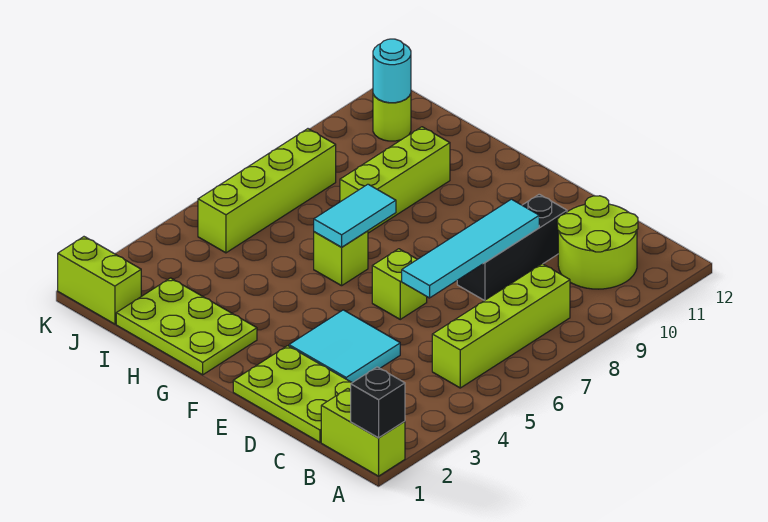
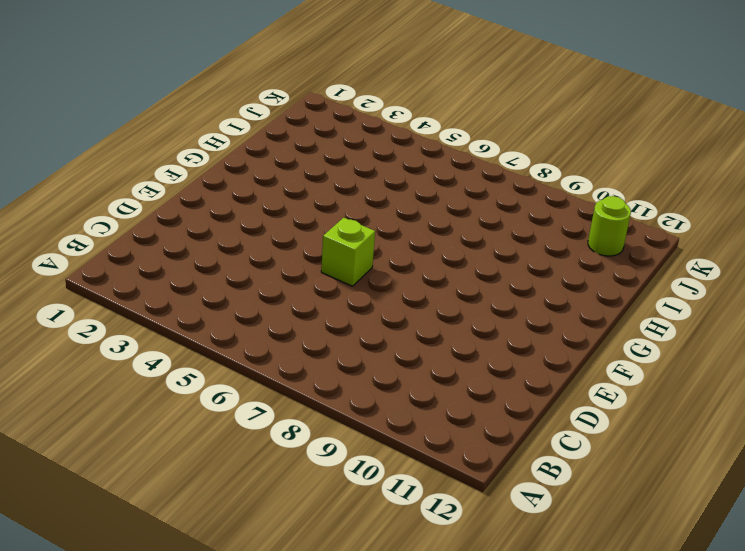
none -> lime 1x2 brick [321,389,405,476]
none -> lime 1x4 brick [432,264,570,388]
none -> lime 2x2 round brick [557,196,638,289]

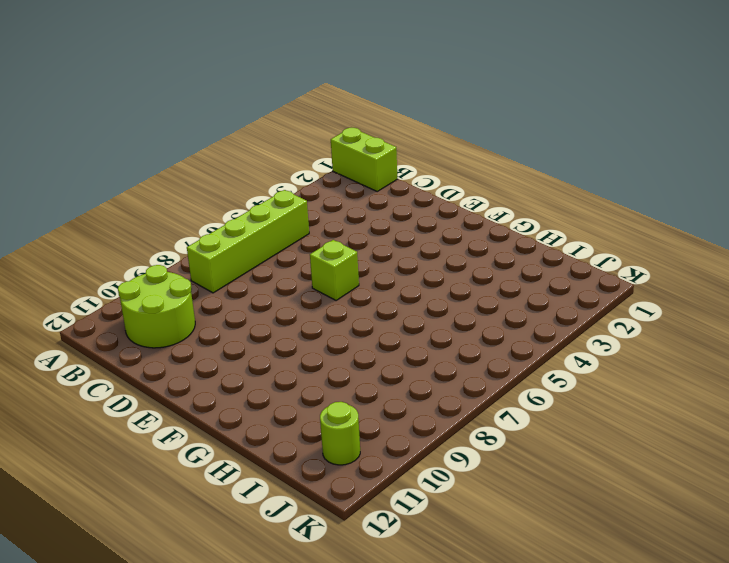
none -> lime 2x3 plate [233,346,352,442]
none -> cyan 2x2 tile [289,310,400,383]
none -> black 1x3 brick [457,194,567,301]

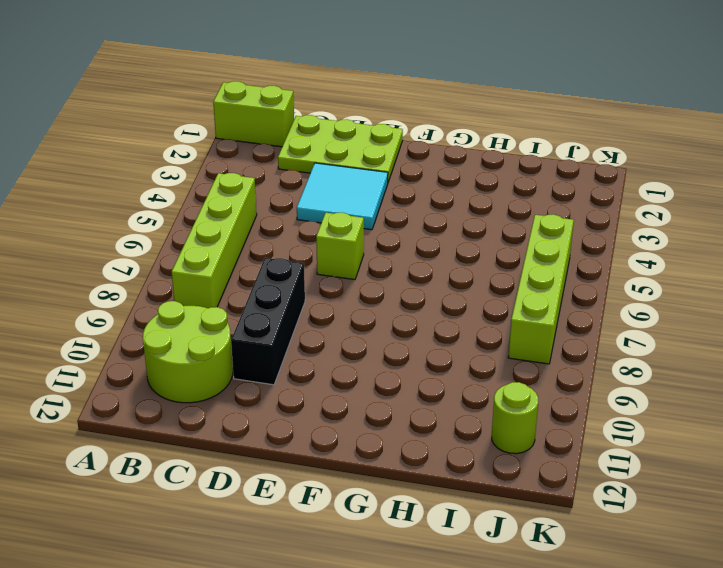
none -> lime 2x3 plate [116,278,257,375]
none -> lime 1x1 brick [314,231,368,286]
none -> lime 1x3 brick [340,127,450,233]

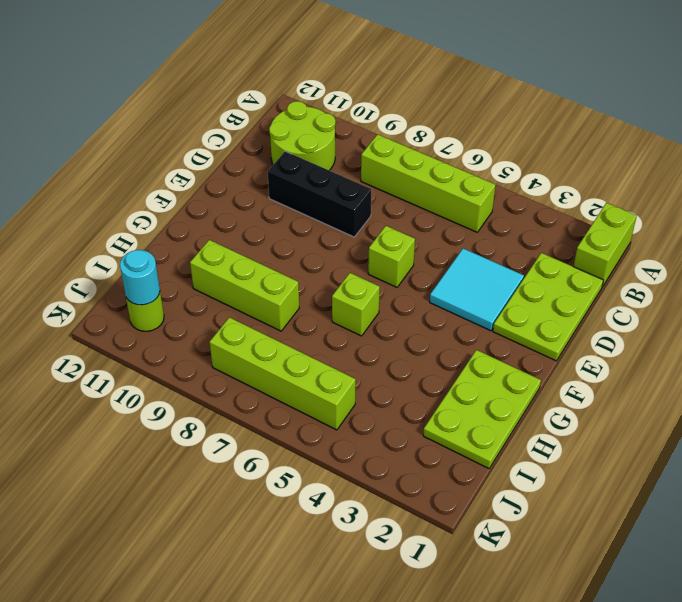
none -> lime 1x2 brick [58,237,141,324]
none -> black 1x1 brick [351,367,405,438]
none -> cyan 1x4 tile [402,199,539,298]

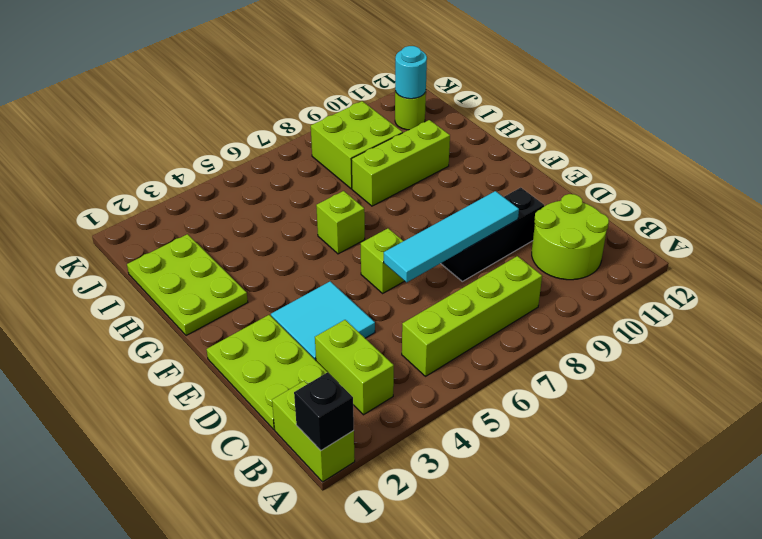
lime 1x2 brick [315,320,394,415] -> lime 1x2 brick moved to [58,237,141,324]
lime 2x2 brick [311,101,403,189] -> lime 1x4 brick [198,129,336,253]
none -> cyan 1x2 tile [314,184,396,247]

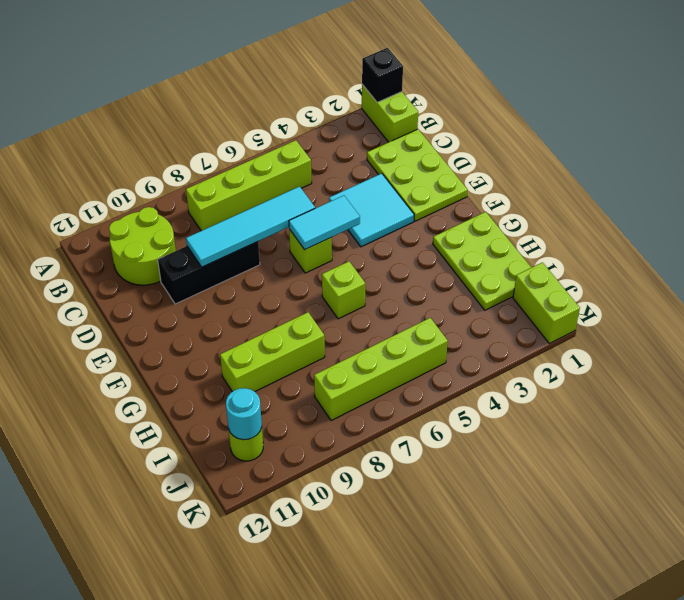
cyan 1x2 tile [289,195,360,250] -> cyan 1x2 tile moved to [314,184,396,247]

